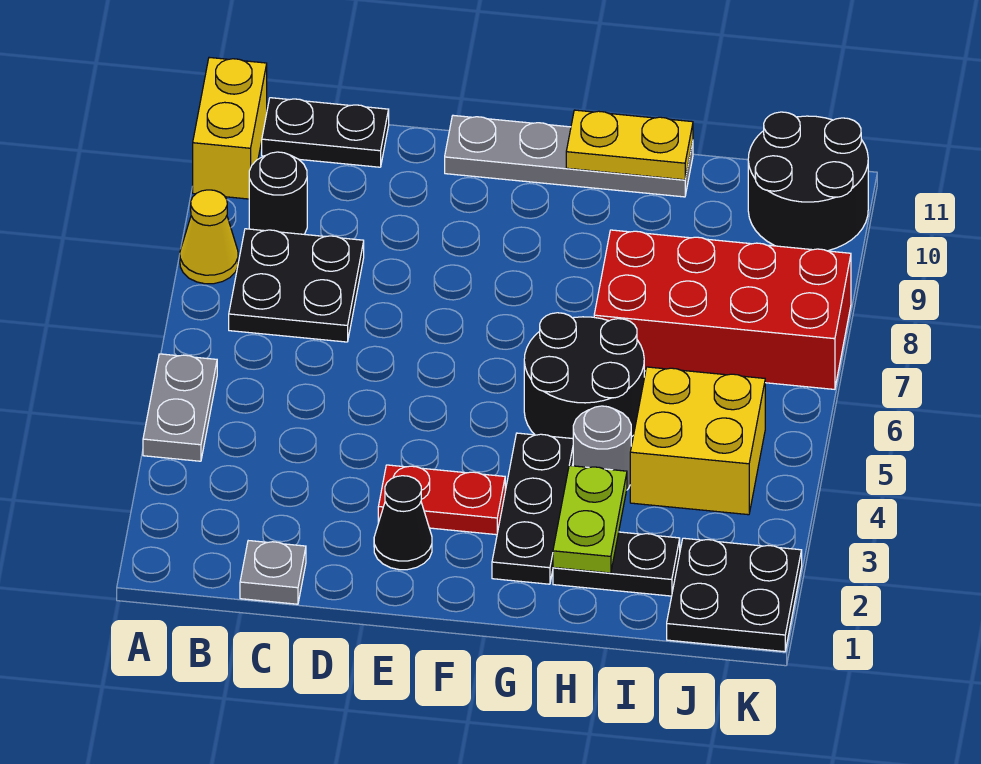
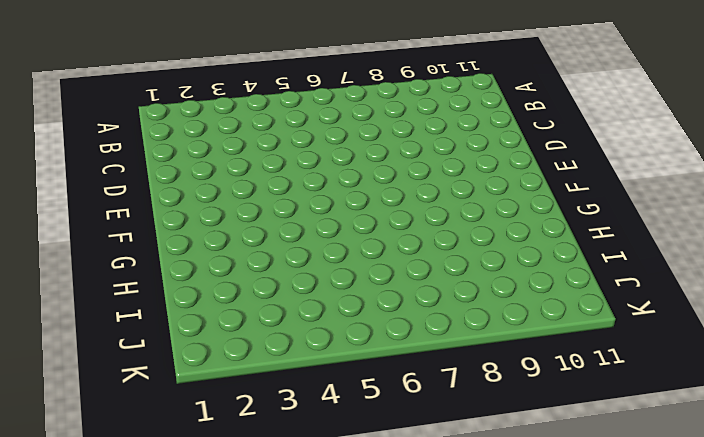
none -> grey 1x2 plate [143,354,217,461]
none -> yellow 1x1 cone [180,190,238,284]
none -> yellow 1x2 brick [193,57,267,199]

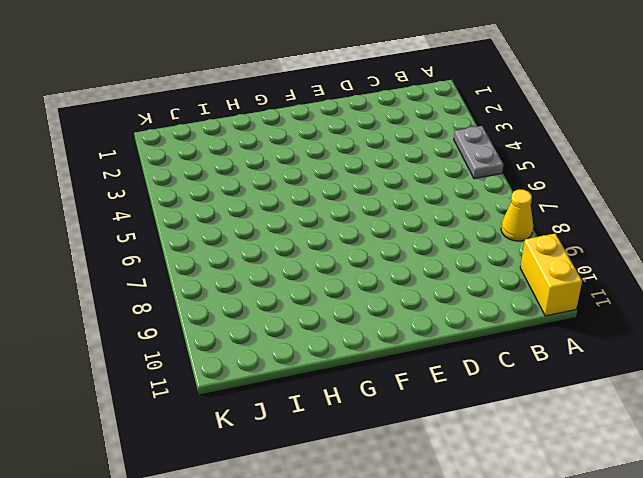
none -> black 2x2 plate [229,229,364,342]
none -> black 1x1 round brick [249,152,307,234]
none -> black 1x2 plate [262,98,389,167]

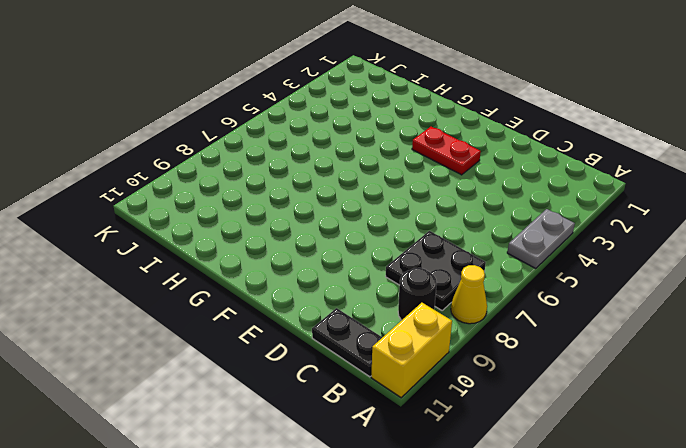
none -> grey 1x1 plate [240,541,306,604]
none -> black 1x1 cone [374,476,432,570]
none -> grey 1x4 plate [445,115,693,197]

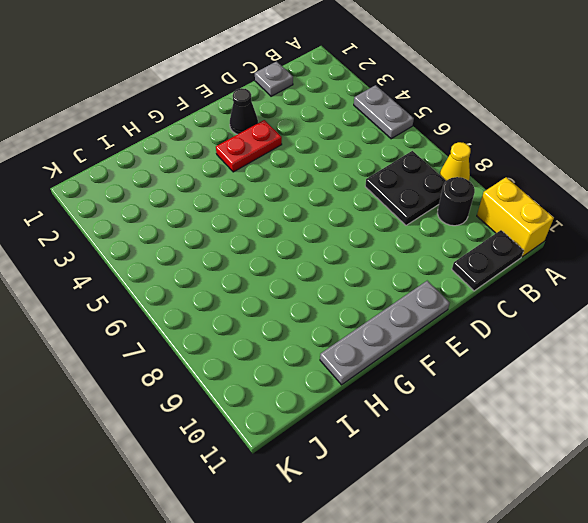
none -> black 1x3 plate [492,433,573,584]
none -> black 2x2 round brick [524,313,644,439]
none -> black 1x2 plate [553,532,680,596]

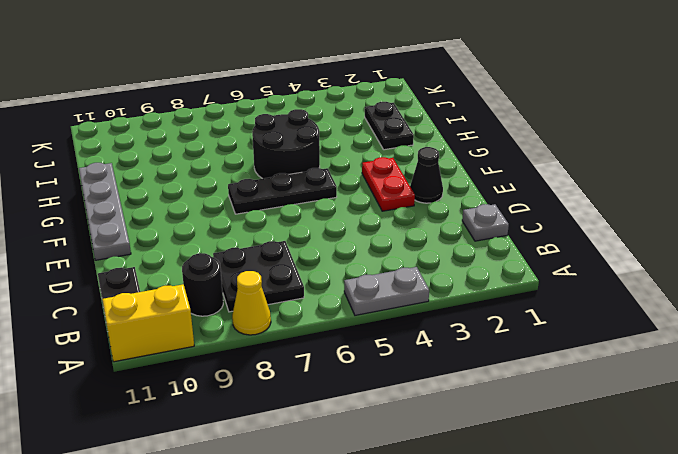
black 1x3 plate [228,168,337,214] -> black 1x3 plate moved to [492,433,573,584]
none -> grey 1x1 round brick [573,406,631,490]
none -> red 2x4 brick [594,230,851,389]
none -> yellow 2x2 brick [630,367,765,515]

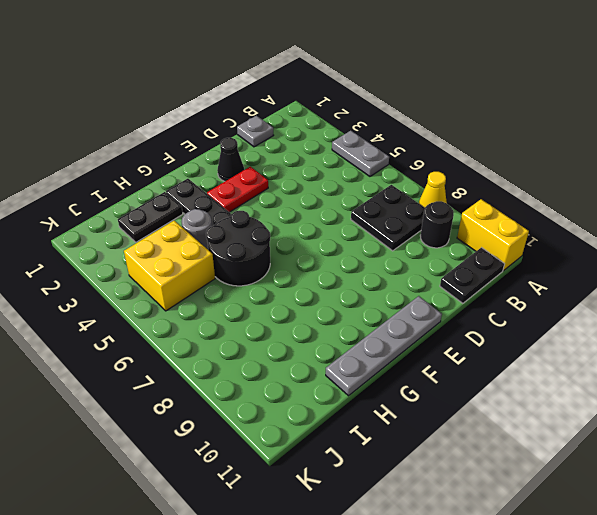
none -> red 2x4 brick [594,230,851,389]
none -> black 2x2 plate [667,538,802,652]
none -> black 2x2 round brick [748,112,868,251]

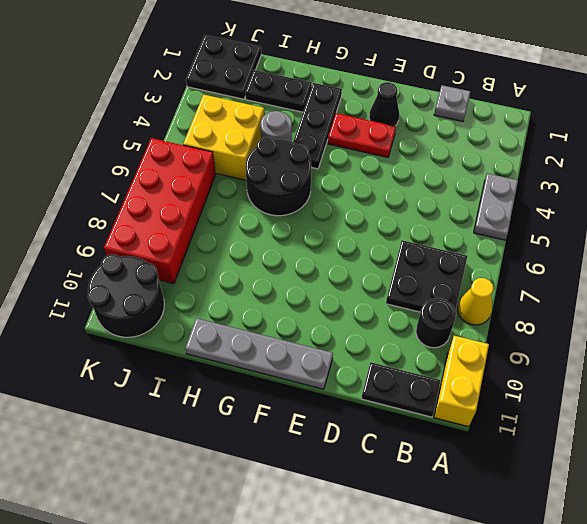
red 2x4 brick [104,138,216,284] -> red 2x4 brick turned to [594,230,851,389]
none -> yellow 1x2 plate [566,110,693,180]
none -> lime 1x2 plate [553,466,627,573]

